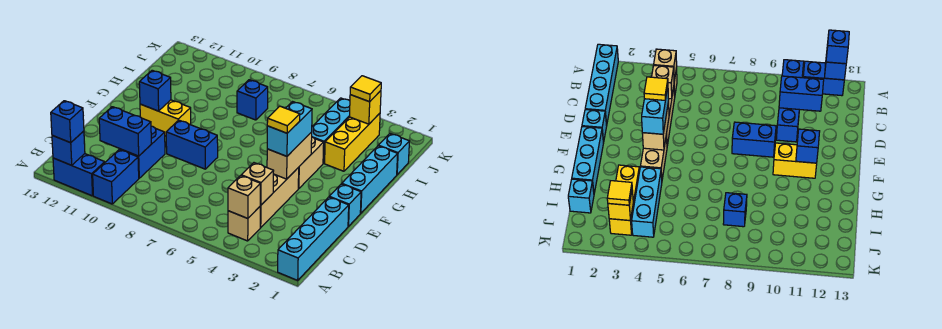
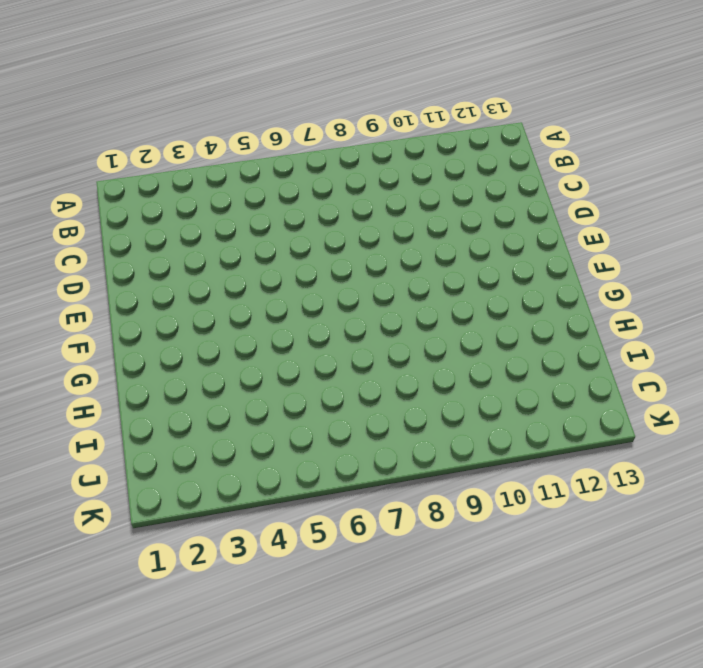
none -> cyan 1x4 brick [278,197,349,281]
none -> blue 1x2 brick [93,150,139,204]
none -> blue 1x2 brick [53,154,105,196]

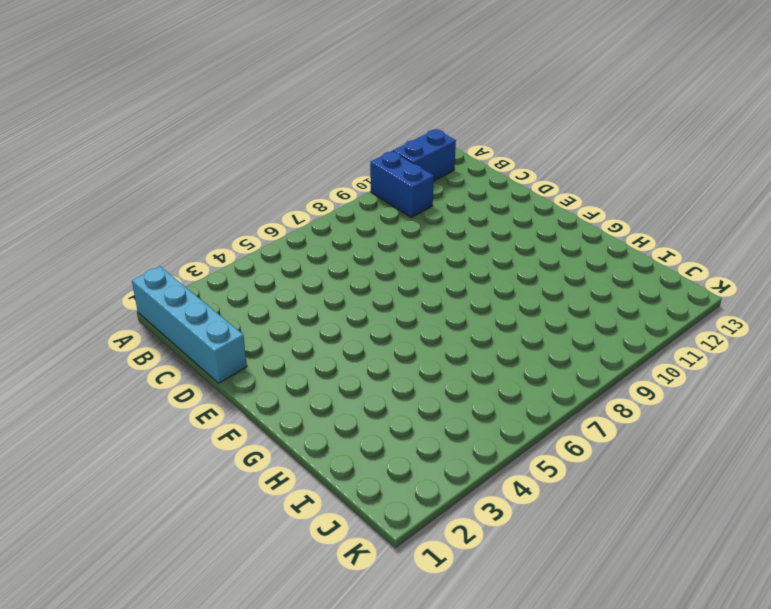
none -> tan 1x1 brick [228,207,260,241]
none -> tan 1x3 brick [260,167,299,228]
none -> blue 1x2 brick [120,126,165,178]

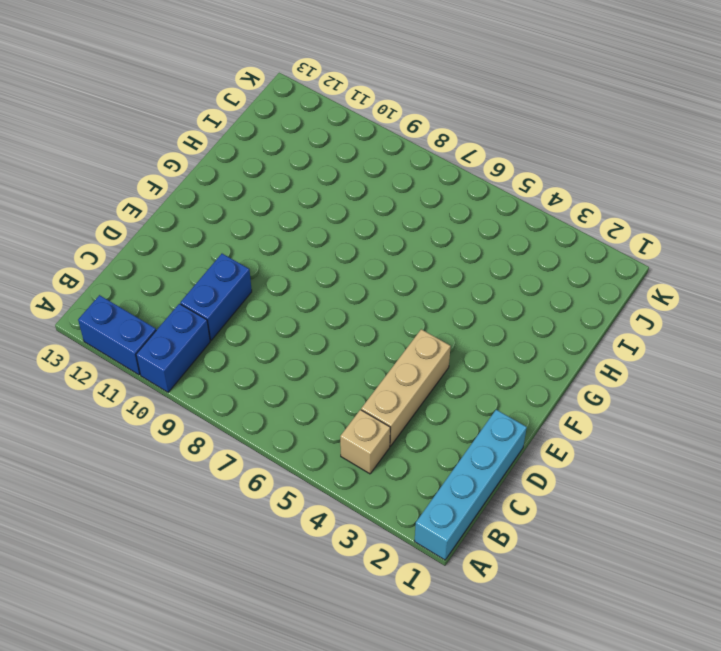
none -> cyan 1x1 brick [329,184,361,226]
none -> blue 1x2 brick [166,120,218,169]
none -> cyan 1x3 brick [342,146,398,213]

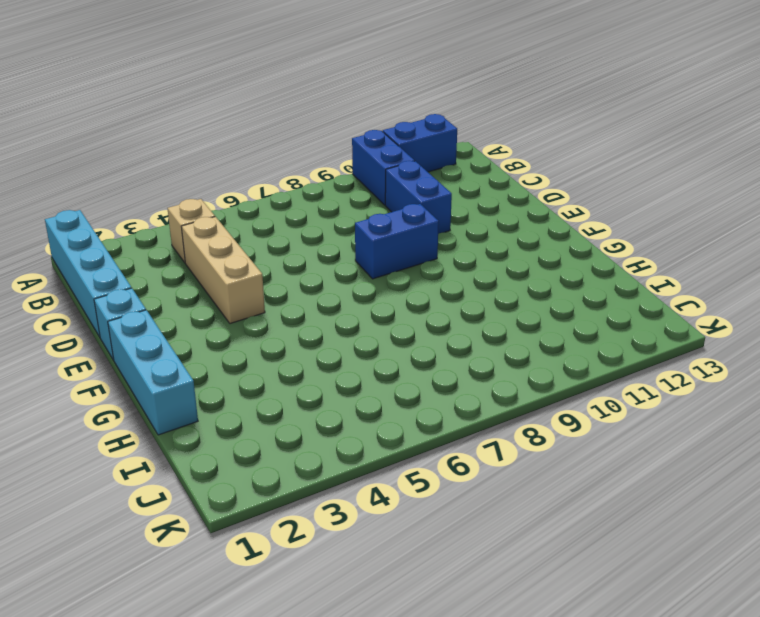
none -> tan 1x2 brick [298,137,324,189]
none -> yellow 1x2 brick [140,100,191,136]
none -> yellow 1x3 brick [325,113,380,171]

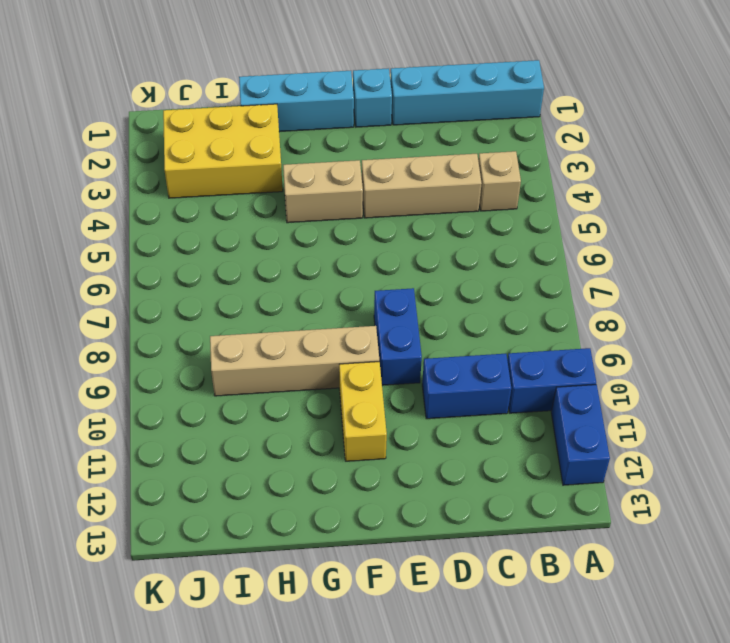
tan 1x4 brick [210,326,379,396] -> none
yellow 2x3 brick [163,104,283,198] -> yellow 1x3 brick [325,113,380,171]
none -> cyan 1x3 brick [312,98,350,163]
none -> cyan 1x1 brick [378,134,409,175]
none -> blue 1x1 brick [237,80,268,120]

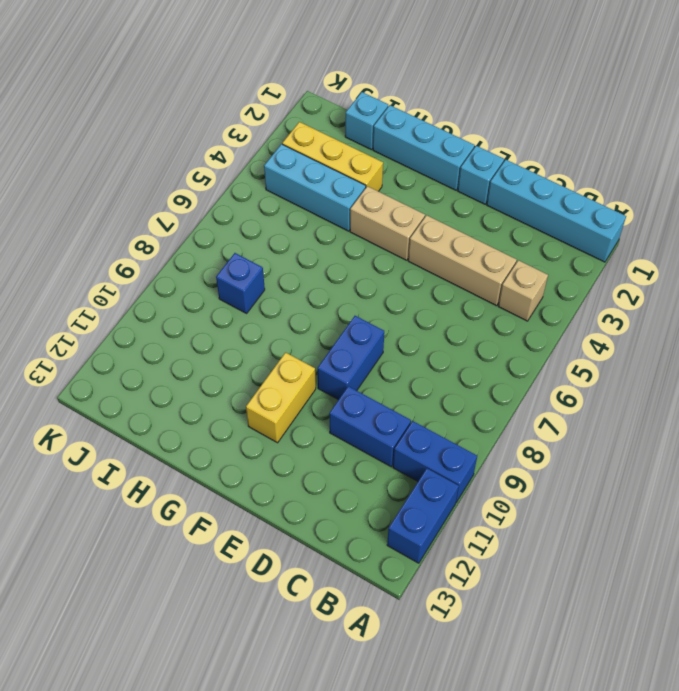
none -> blue 1x1 brick [52,131,85,165]
none -> tan 1x1 brick [228,176,260,219]
none -> tan 1x1 brick [241,163,273,205]

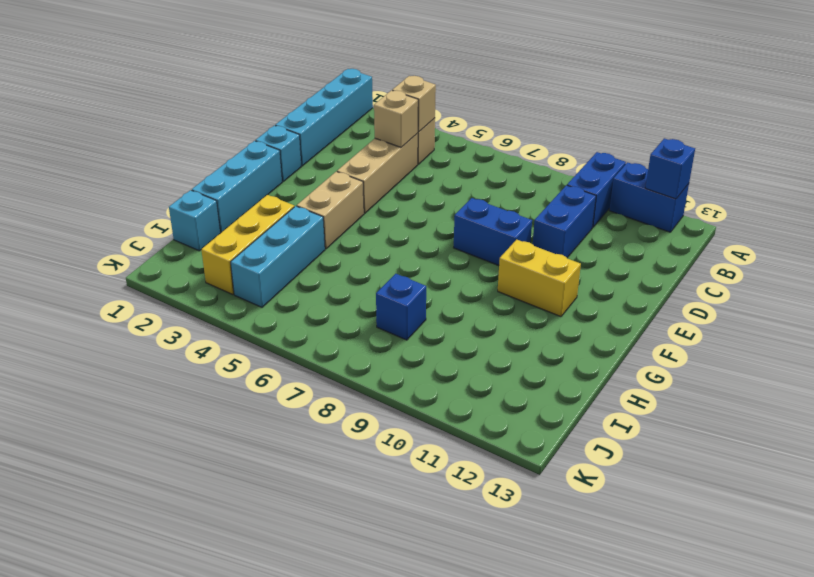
none -> blue 1x2 brick [99,107,151,156]
none -> tan 1x2 brick [267,132,312,179]
none -> blue 1x1 brick [139,70,171,111]

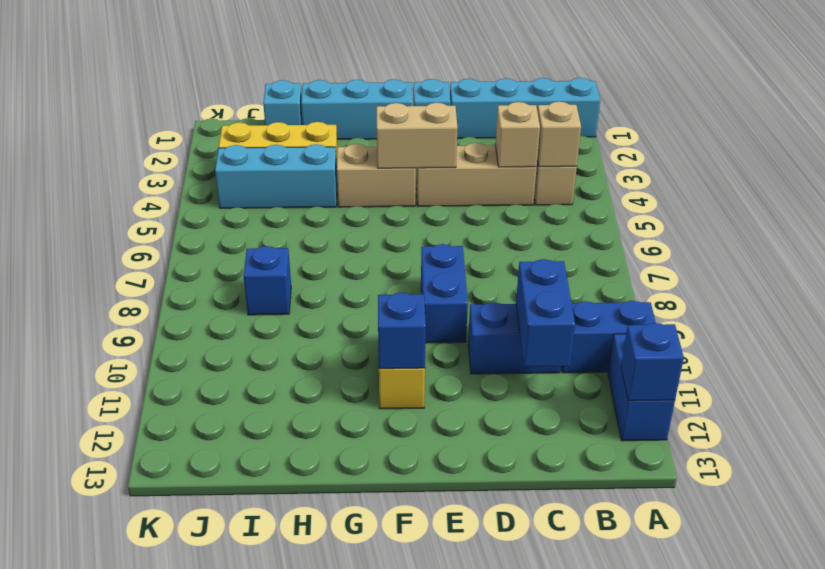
none -> yellow 1x1 brick [349,91,381,124]
none -> blue 1x1 brick [51,101,84,143]
none -> cyan 1x2 brick [267,102,312,156]

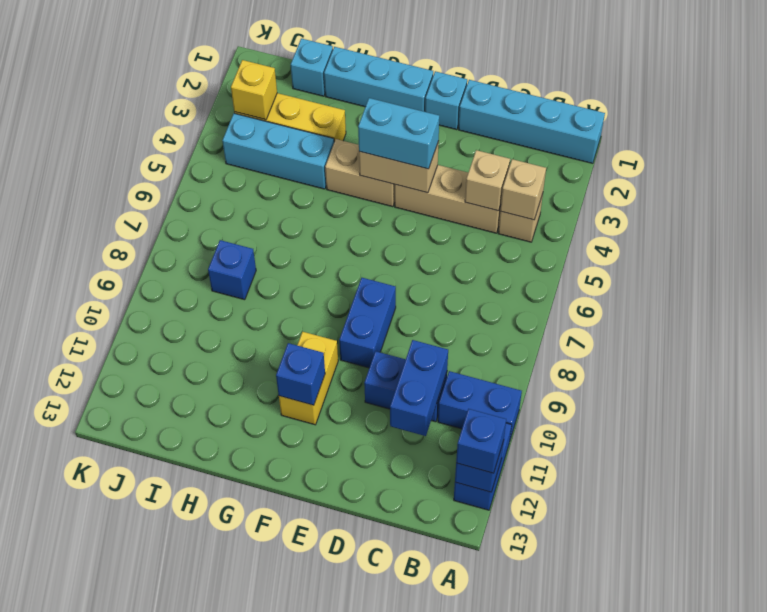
none -> yellow 1x1 tile [350,76,381,102]
none -> yellow 1x1 tile [267,106,300,133]

